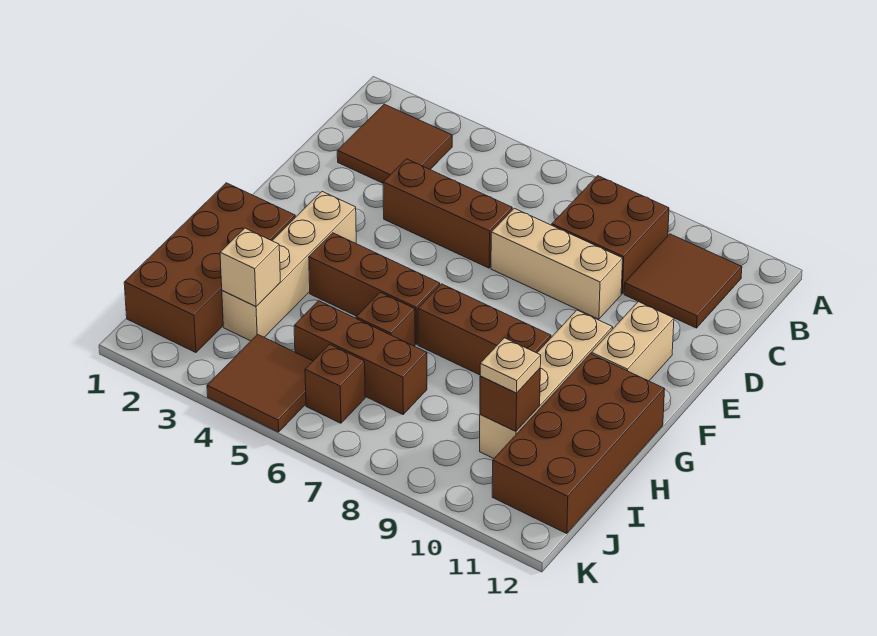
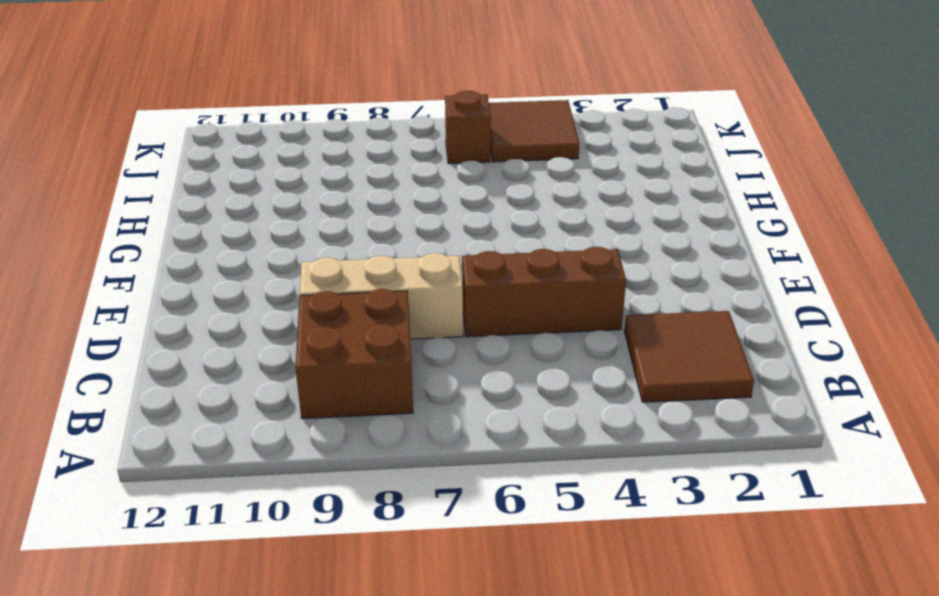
none -> brown 2x2 tile [624,234,742,328]
none -> tan 1x2 brick [591,302,674,381]
none -> tan 1x4 brick [222,192,356,341]

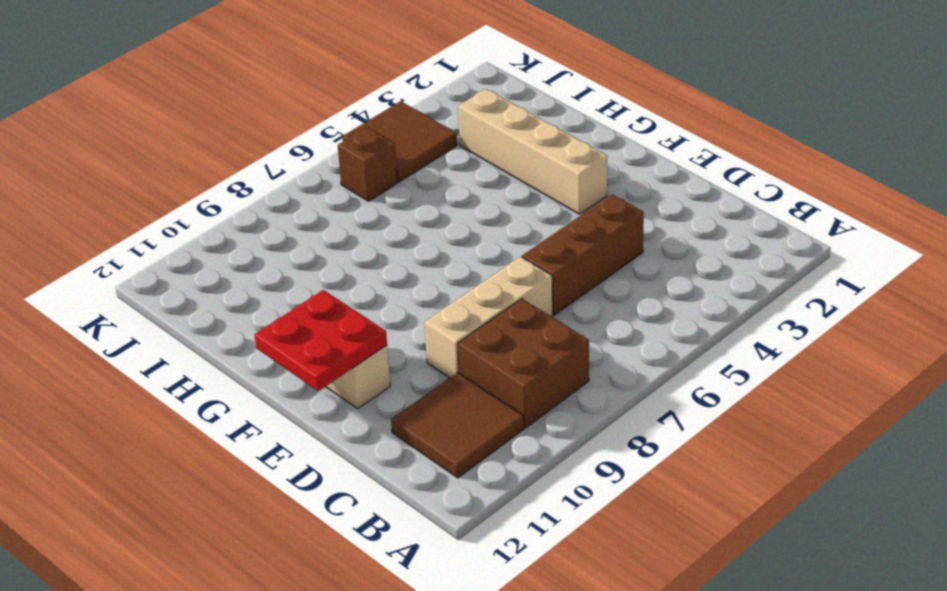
red 2x2 plate [255,290,387,391] -> none
none -> brown 2x2 tile [337,104,452,183]
none -> tan 1x4 brick [480,310,613,459]
none -> brown 2x4 brick [124,183,295,353]

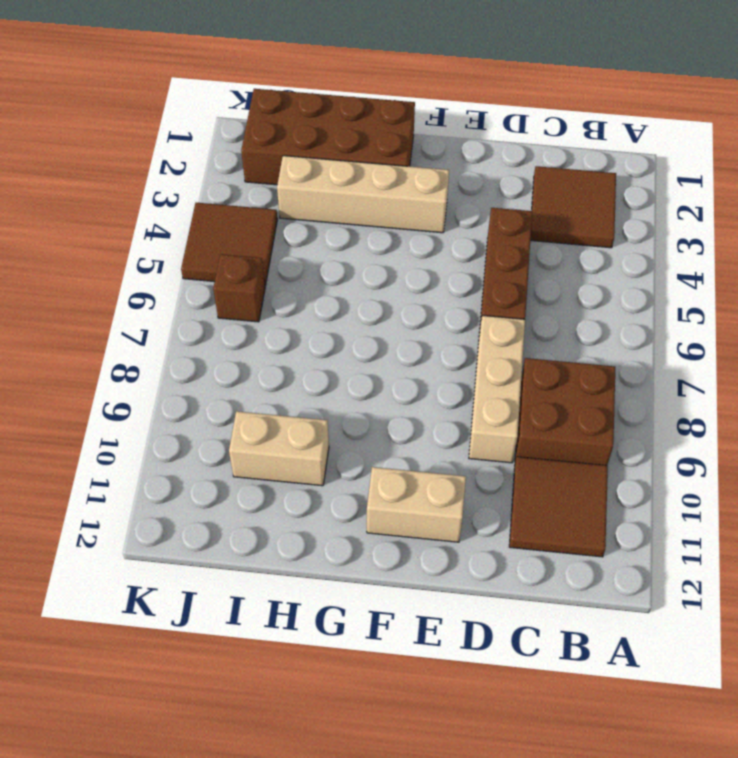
tan 1x2 brick [229,411,329,486] -> tan 1x4 brick [480,310,613,459]
none -> brown 1x3 brick [309,233,440,344]
none -> brown 1x3 brick [418,284,551,375]
none -> brown 2x4 brick [492,354,665,534]

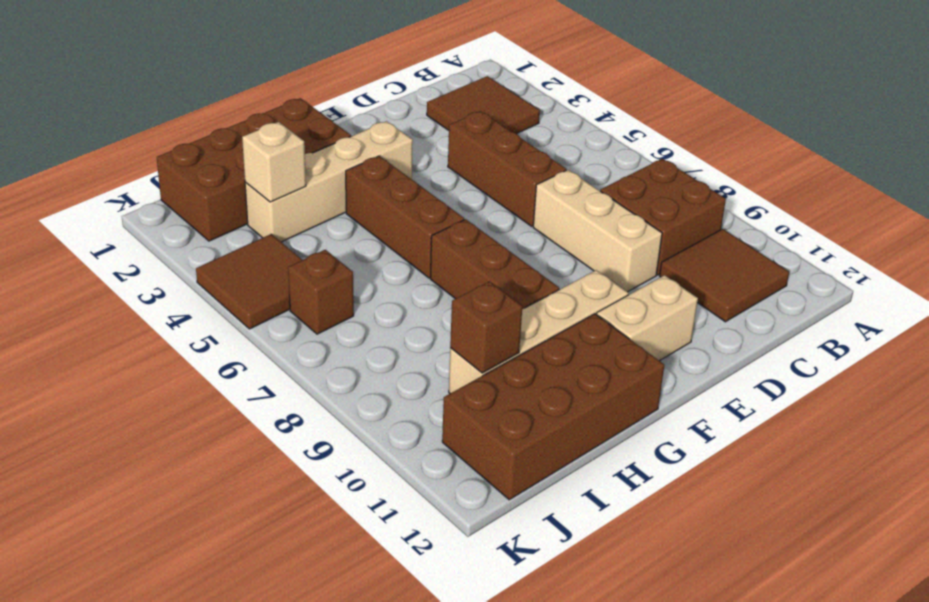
none -> brown 1x1 brick [356,292,415,346]
none -> brown 1x3 brick [294,301,427,414]
none -> tan 1x1 plate [480,338,541,393]

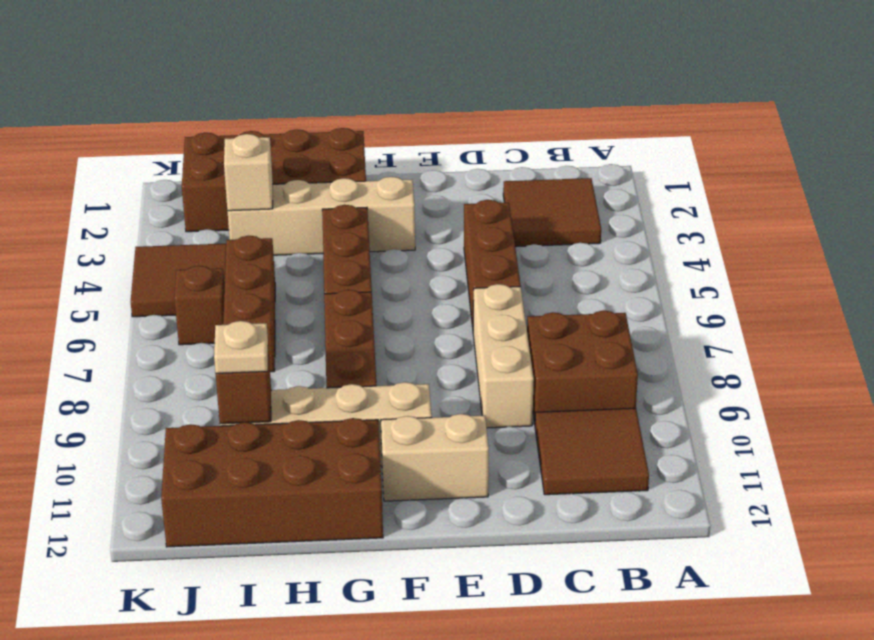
none -> brown 1x1 brick [356,292,415,346]

